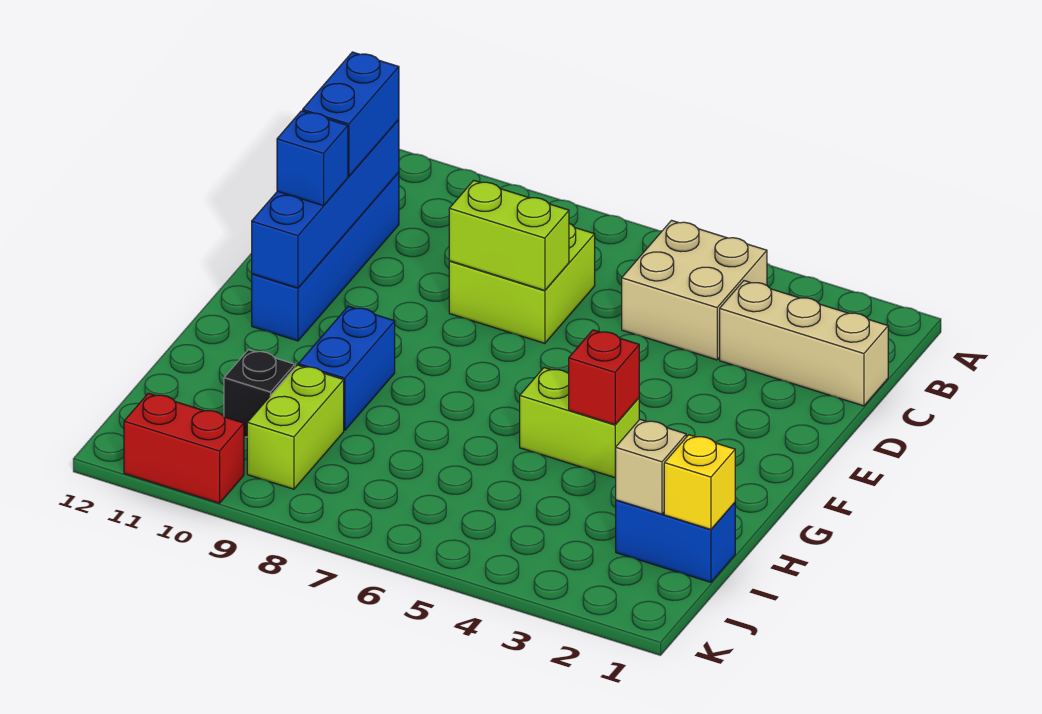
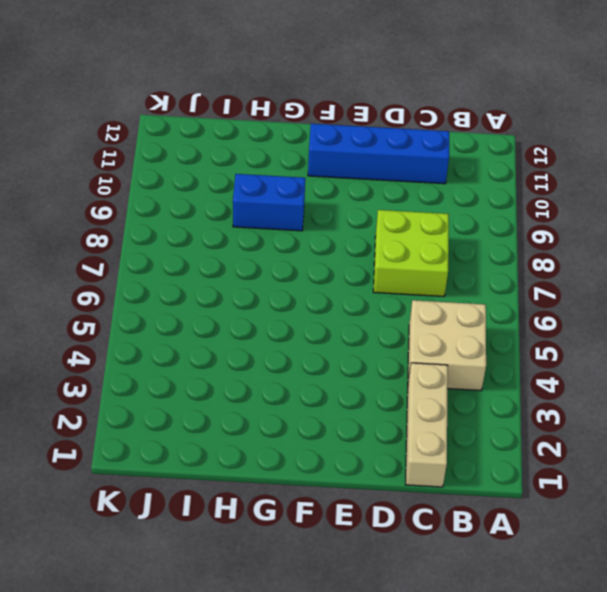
none -> lime 1x2 brick [520,368,639,478]
none -> blue 1x2 brick [616,500,735,582]
none -> lime 1x2 brick [247,365,344,489]

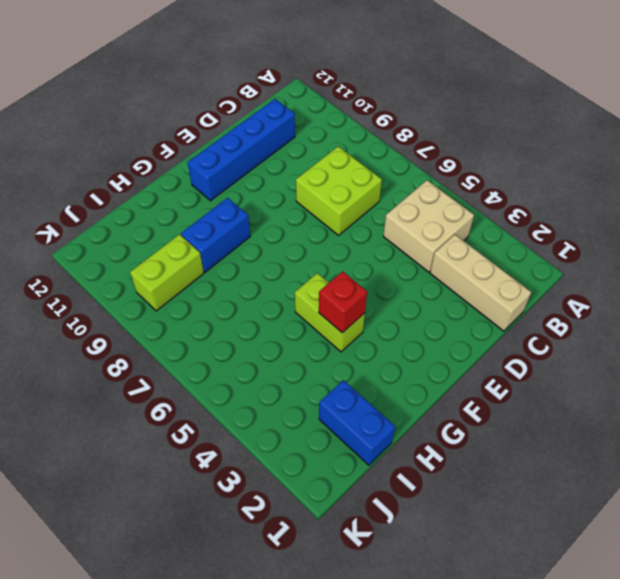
none -> black 1x1 brick [224,350,295,437]
none -> red 1x2 brick [124,393,244,503]
none -> blue 1x4 brick [252,119,399,288]

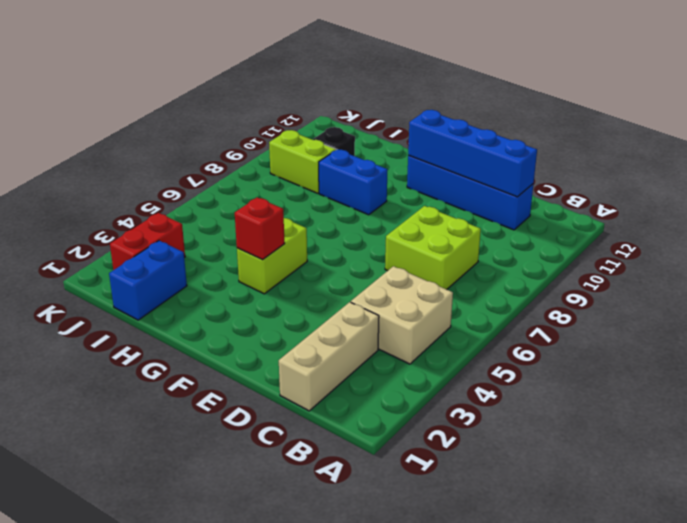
red 1x2 brick [110,213,185,270] -> red 1x2 brick moved to [124,393,244,503]
none -> lime 1x2 brick [449,180,569,290]
none -> yellow 1x1 brick [664,435,735,529]
none -> tan 1x1 brick [616,420,686,514]

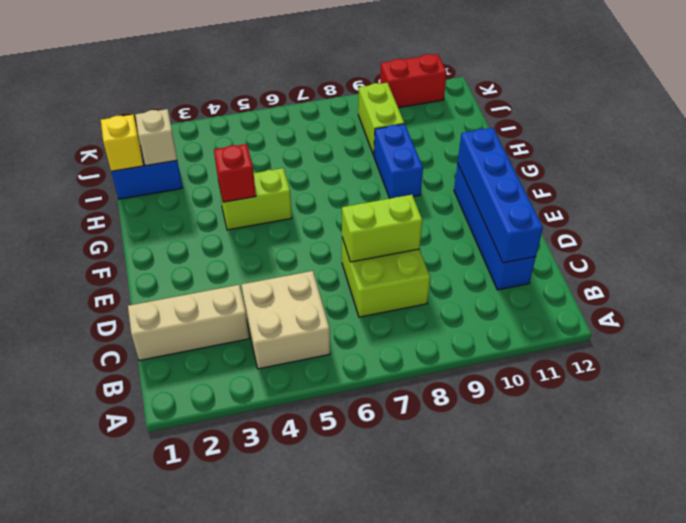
none -> black 1x1 brick [224,350,295,437]
none -> blue 1x2 brick [303,52,399,176]
none -> blue 1x1 brick [277,111,348,206]

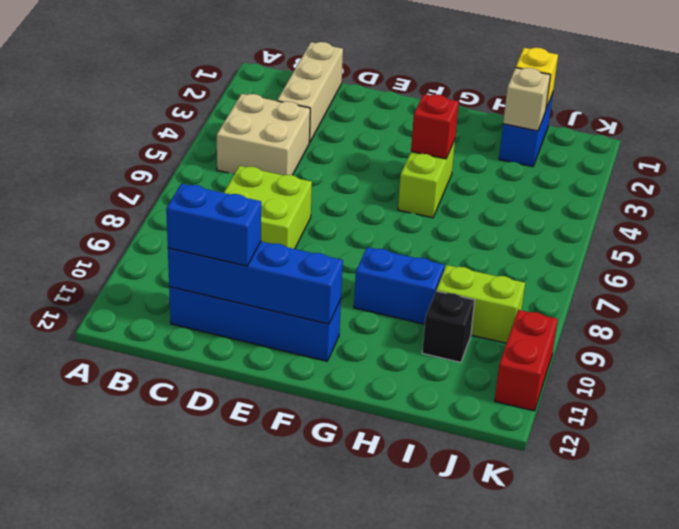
none -> lime 1x2 brick [449,180,569,290]
none -> blue 1x1 brick [277,111,348,206]

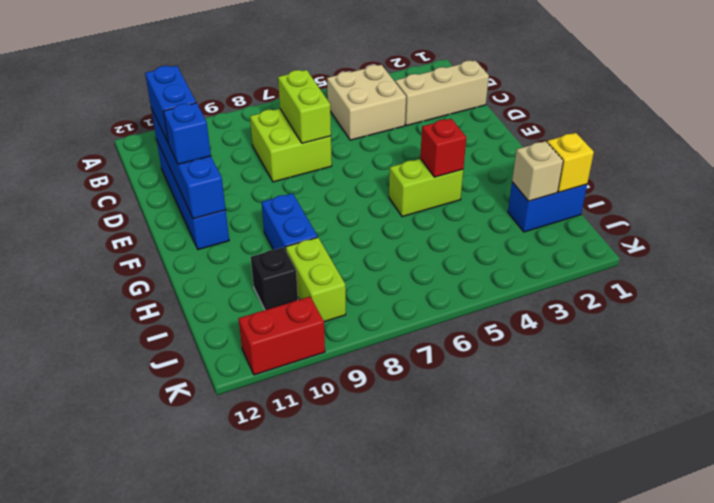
lime 1x2 brick [278,70,331,143] -> lime 1x2 brick turned to [449,180,569,290]

